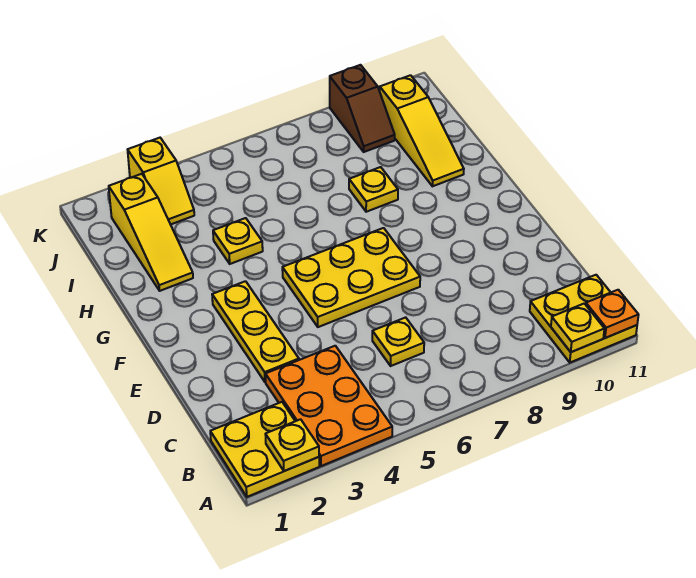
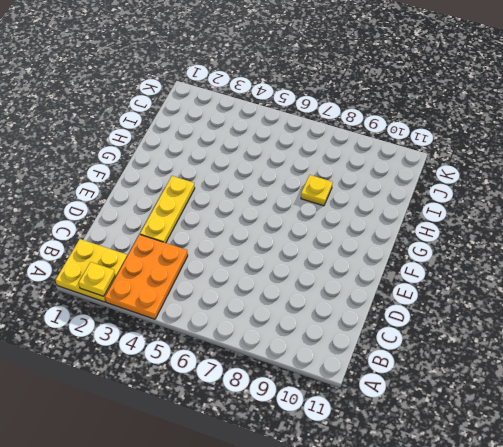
none -> yellow 2x2 plate [530,275,637,362]
none -> yellow 1x1 plate [372,317,424,366]
none -> yellow 2x3 plate [282,228,420,327]

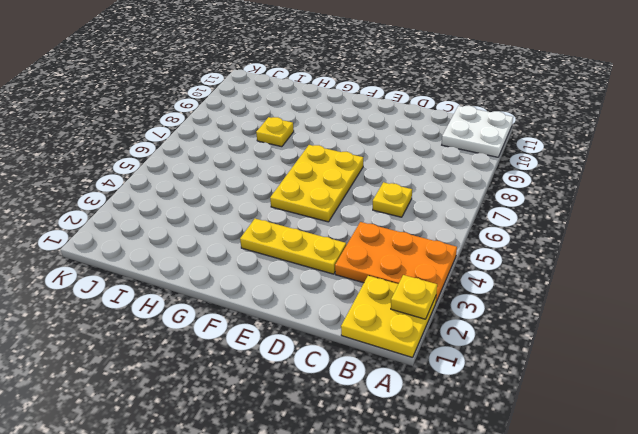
white 2x2 plate [442,106,513,157] -> yellow 2x2 plate [530,275,637,362]
none -> yellow 1x3 slope [109,174,193,291]
none -> yellow 1x1 plate [213,218,263,264]
none -> yellow 1x3 slope [380,75,464,186]

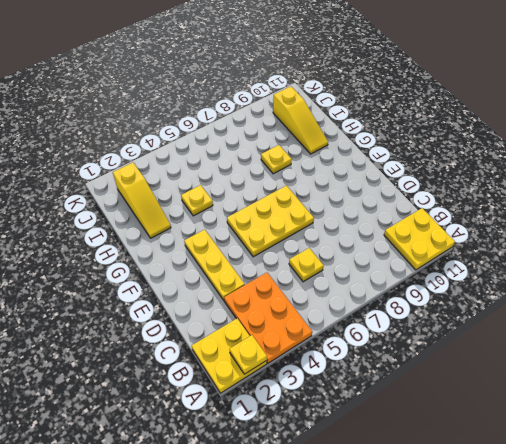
none -> yellow 1x2 slope [128,138,194,225]
none -> brown 1x2 slope [330,65,395,152]
none -> yellow 1x1 plate [551,304,604,352]

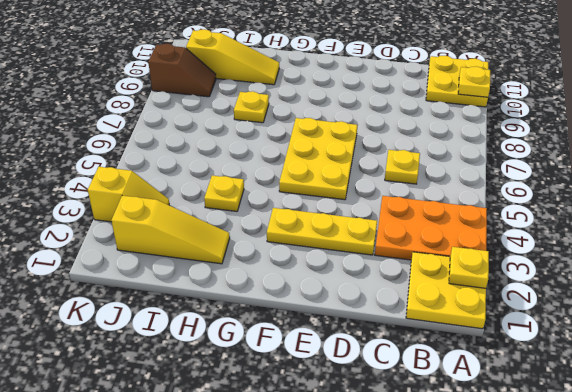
none -> orange 1x1 plate [586,290,638,338]

